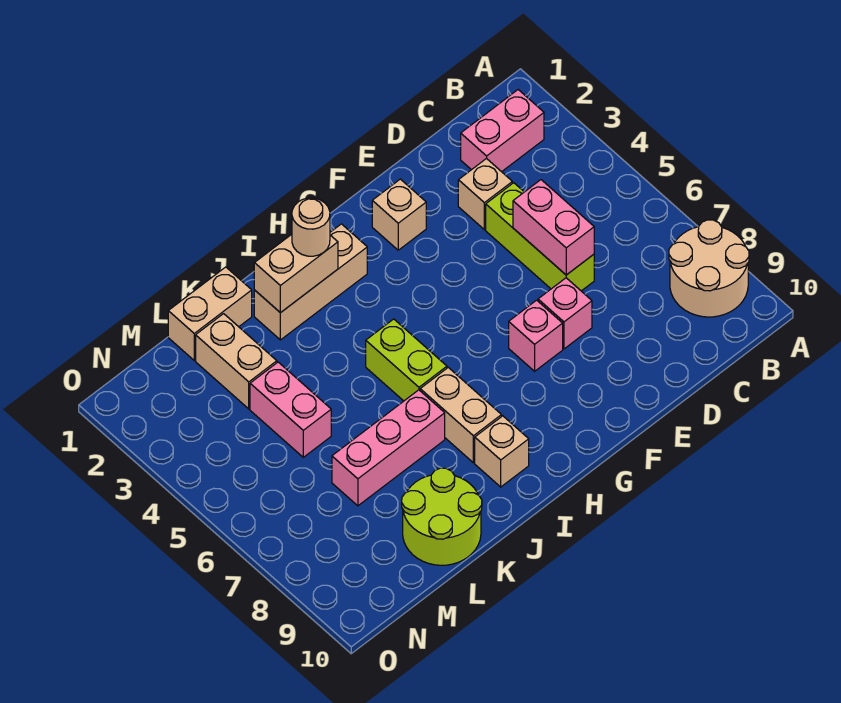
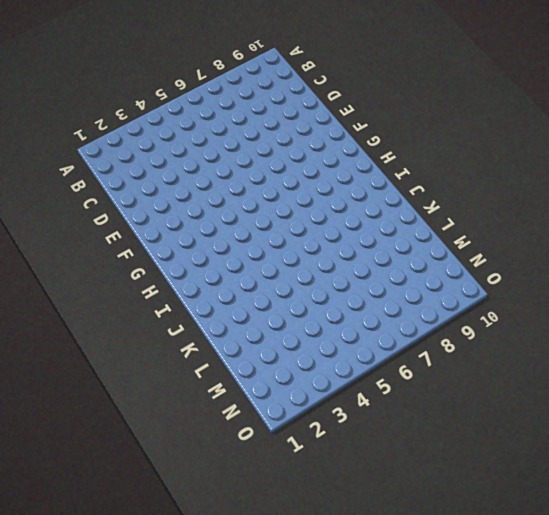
none -> tan 2x2 round brick [669,220,749,317]
none -> pink 1x2 brick [461,90,544,172]
none -> tan 1x1 brick [458,158,512,230]

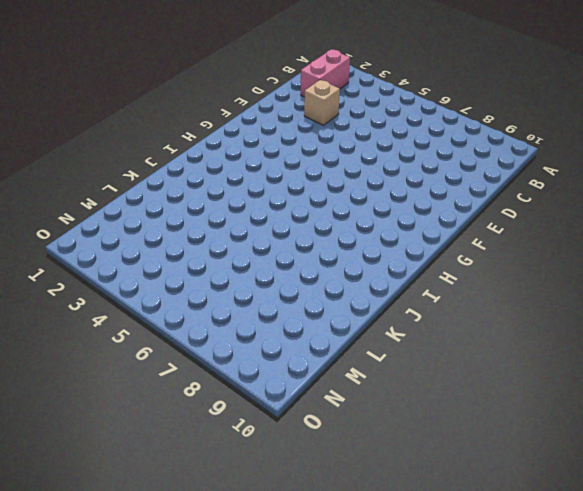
none -> tan 2x2 round brick [669,220,749,317]
none -> lime 1x3 brick [486,183,594,291]
none -> pink 1x1 brick [538,278,592,349]

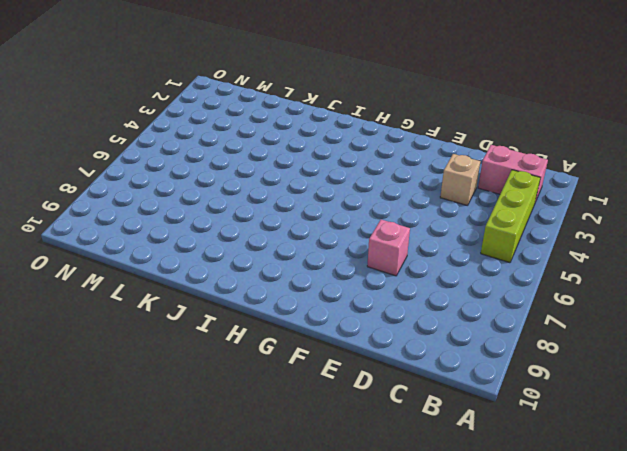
lime 1x3 brick [481,170,541,263] -> lime 1x3 brick moved to [486,183,594,291]
none -> tan 2x2 round brick [669,220,749,317]
none -> tan 1x1 brick [372,179,426,250]
none -> pink 1x1 brick [509,300,563,371]

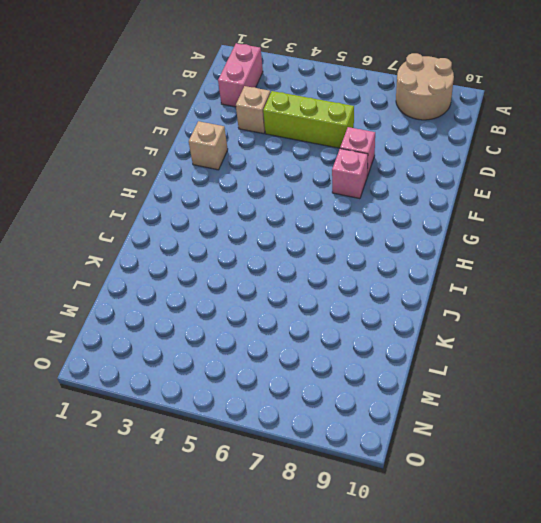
none -> tan 1x3 brick [254,224,367,340]
none -> lime 1x2 brick [366,319,447,401]
none -> tan 1x2 brick [420,367,502,463]

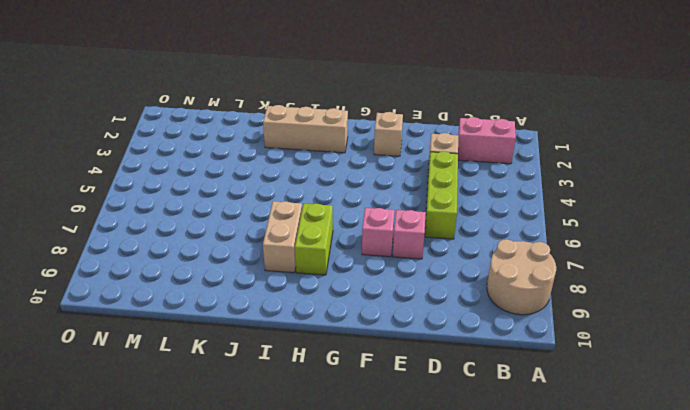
lime 1x2 brick [295,204,333,275] -> lime 1x2 brick moved to [366,319,447,401]
none -> tan 1x1 brick [475,416,529,487]
none -> pink 1x3 brick [332,390,445,506]
none -> tan 1x2 brick [168,267,252,360]

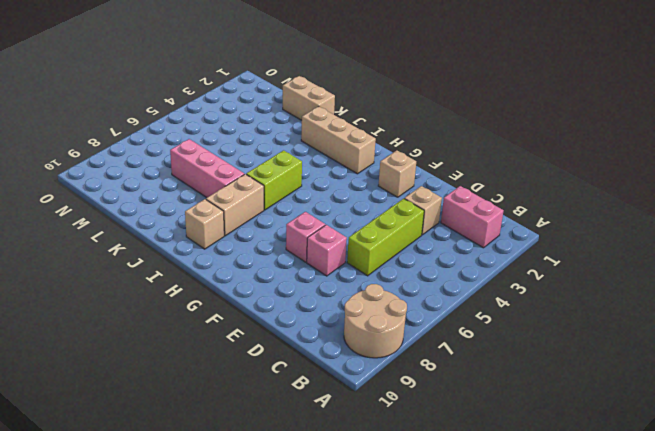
none -> lime 2x2 round brick [402,468,482,565]
none -> tan 1x2 brick [196,314,277,409]
none -> pink 1x2 brick [250,362,331,457]

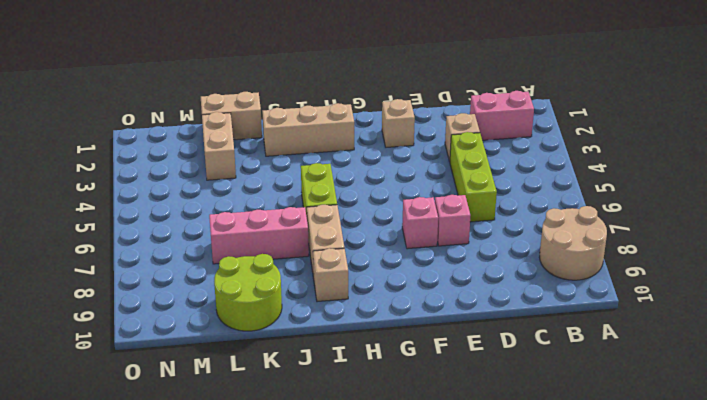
none -> pink 1x2 brick [250,362,331,457]
none -> pink 1x2 brick [513,180,594,275]
none -> tan 1x2 brick [254,234,338,313]

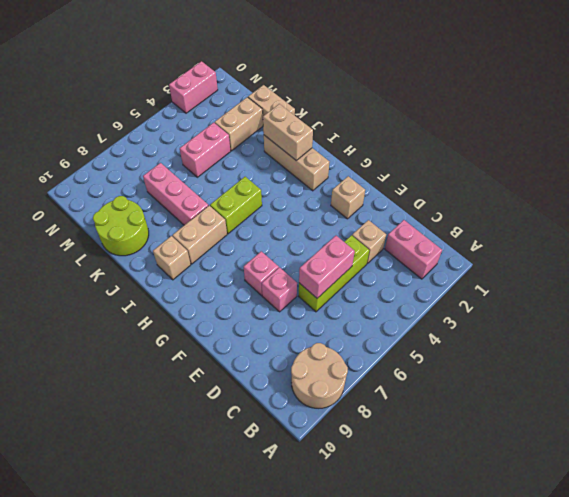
pink 1x2 brick [169,61,218,113] -> none
none -> tan 1x1 round brick [292,198,330,256]

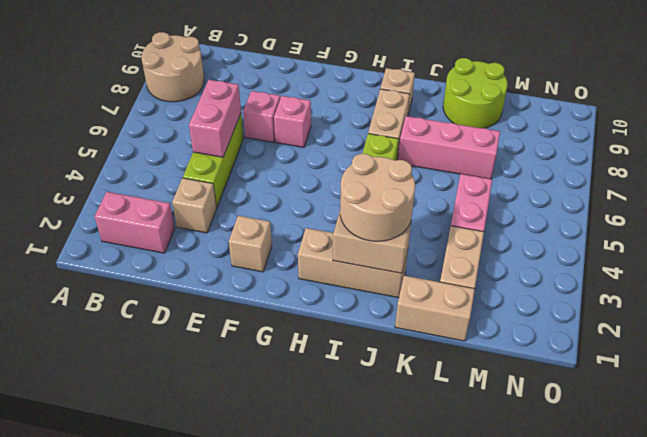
tan 2x2 round brick [340,154,415,241] -> tan 1x1 round brick [292,198,330,256]

